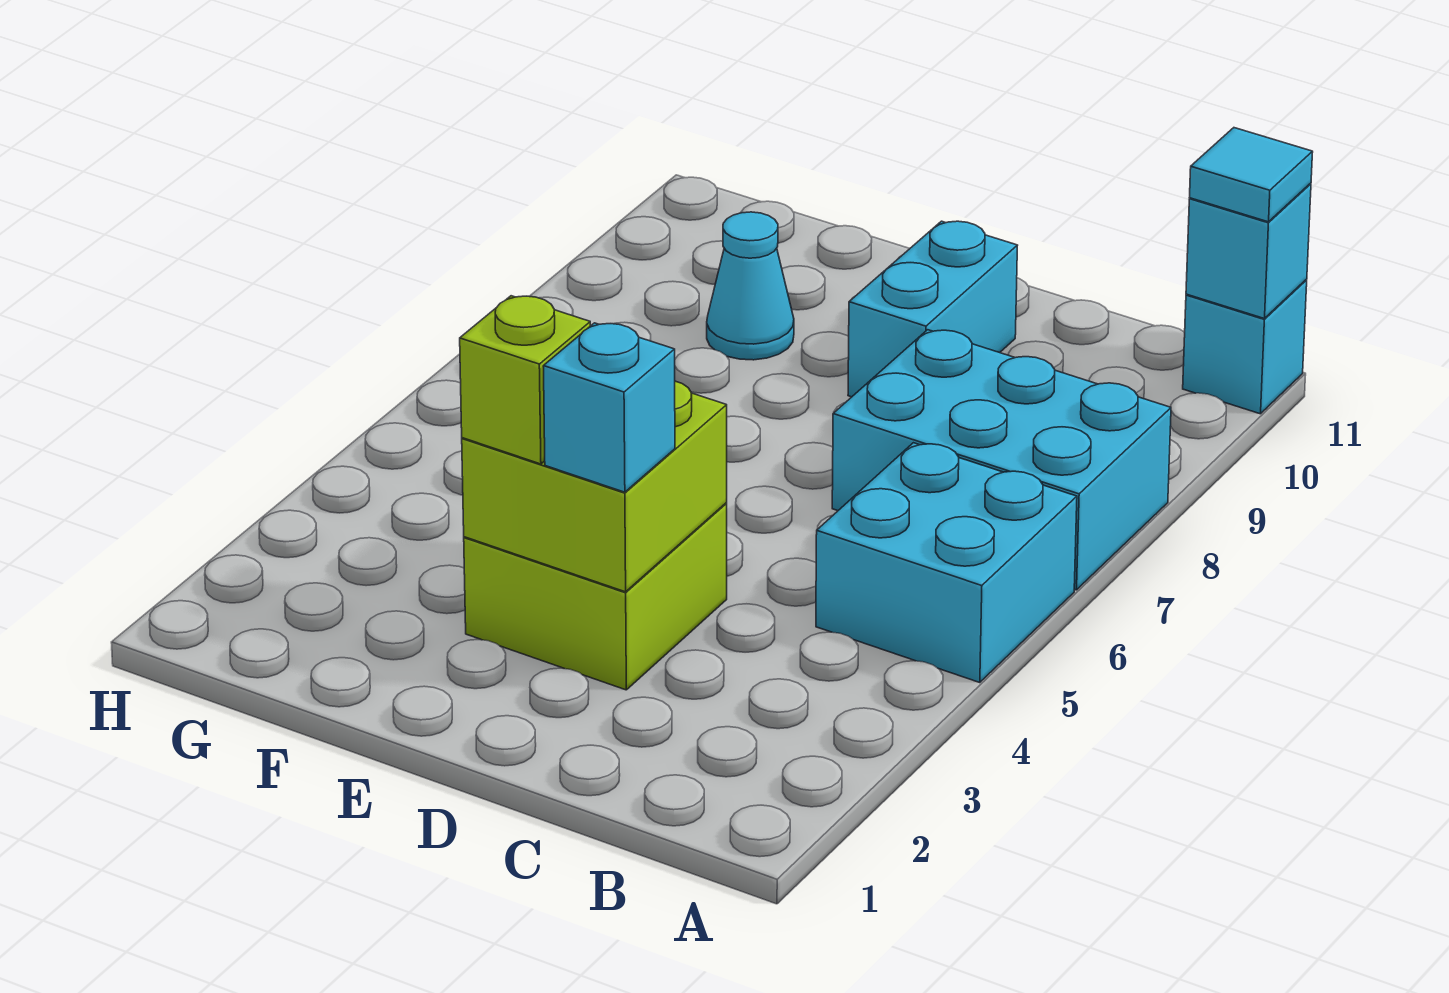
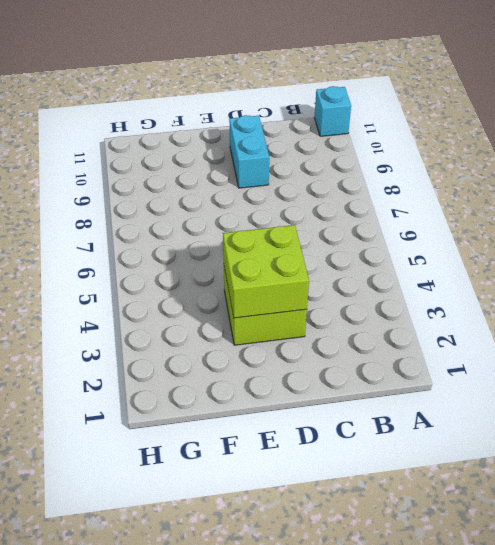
none -> cyan 2x2 brick [816,443,1077,683]
none -> cyan 2x3 brick [832,330,1171,590]

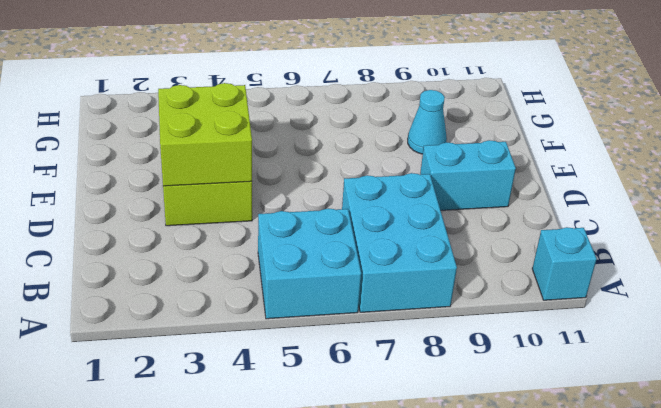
none -> cyan 1x1 brick [1186,183,1311,319]
none -> cyan 1x1 tile [1190,128,1313,222]

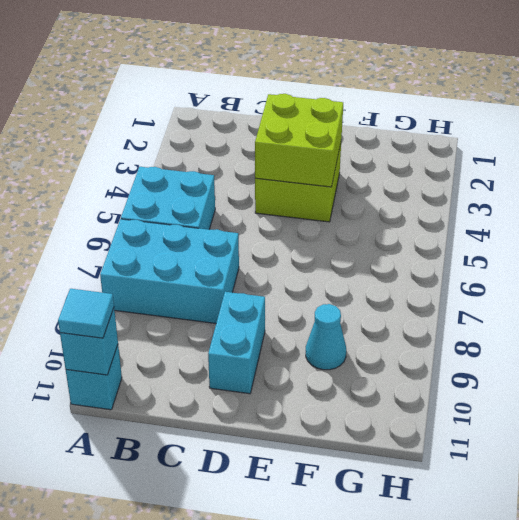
none -> cyan 1x1 brick [543,323,675,492]
none -> lime 1x1 brick [460,296,590,464]

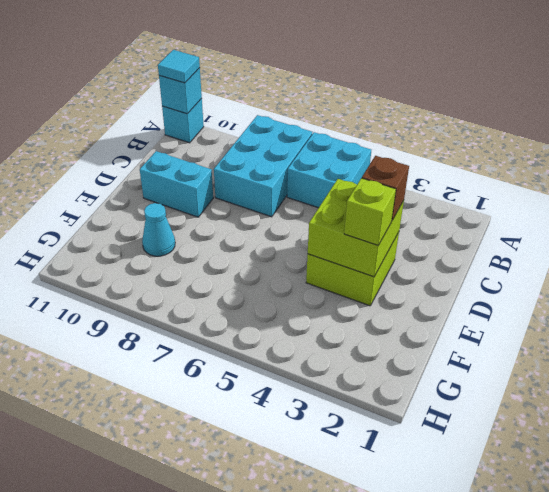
brown 1x1 brick [362,156,409,220] -> cyan 1x1 brick [543,323,675,492]

